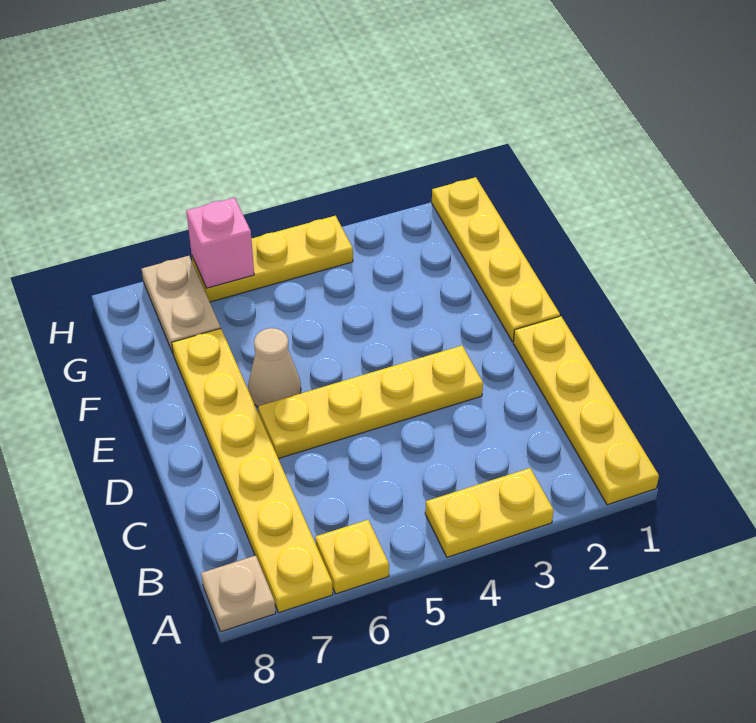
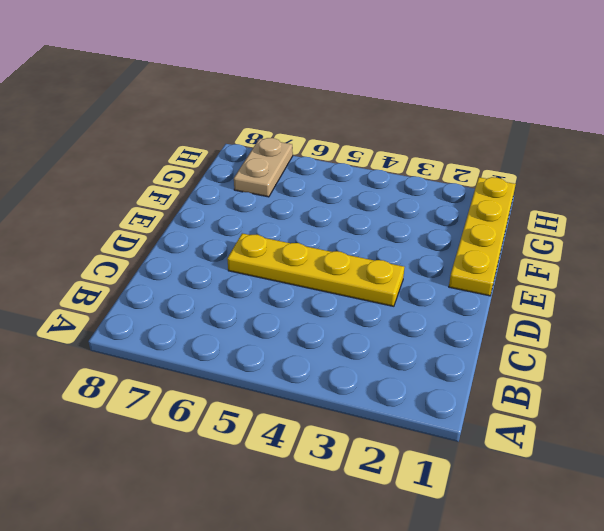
none -> yellow 1x4 plate [513,316,659,505]
none -> yellow 1x2 plate [425,468,554,557]

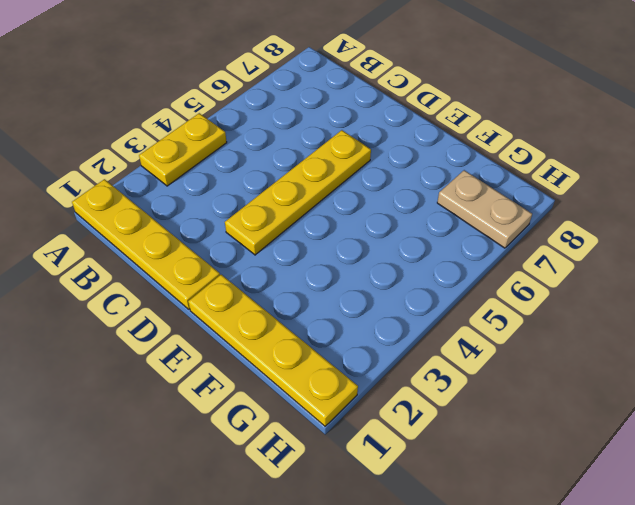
none -> yellow 1x1 plate [315,520,389,594]
none -> yellow 1x6 plate [172,329,333,613]

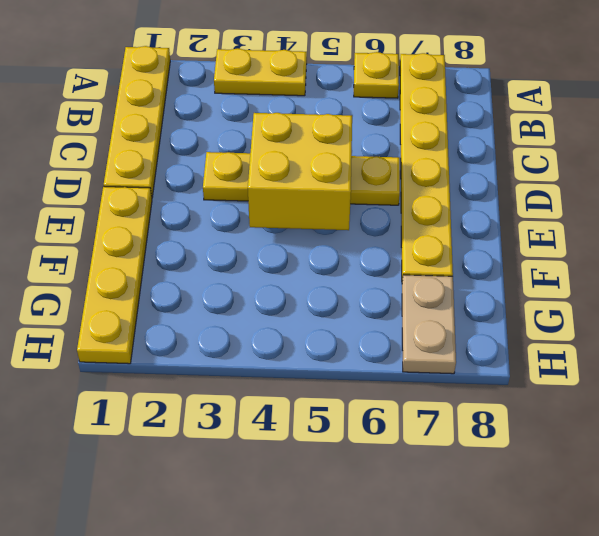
yellow 2x2 brick [248,113,352,230] -> none
none -> tan 1x1 plate [201,556,276,632]
none -> tan 1x1 cone [248,328,301,407]

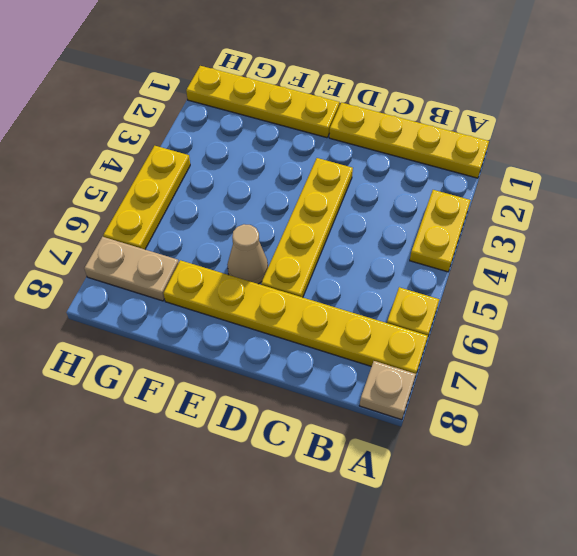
none -> pink 1x1 brick [186,198,254,288]

